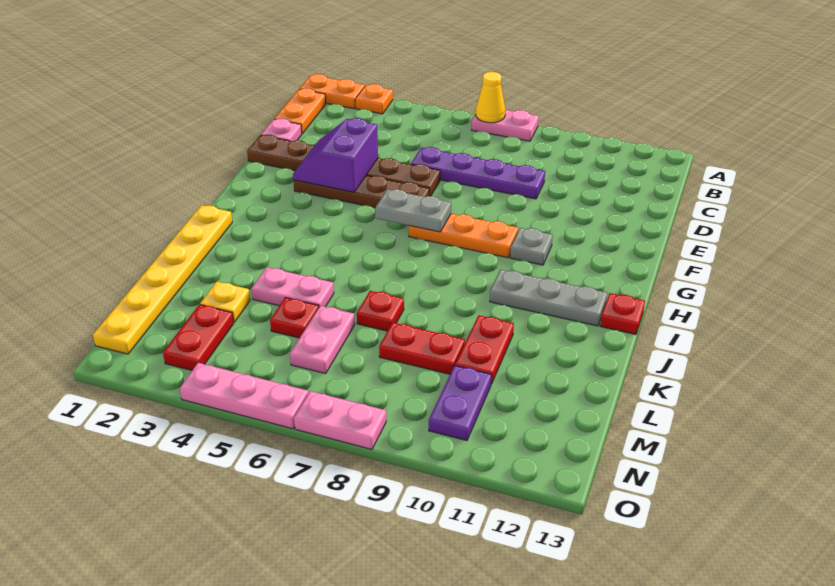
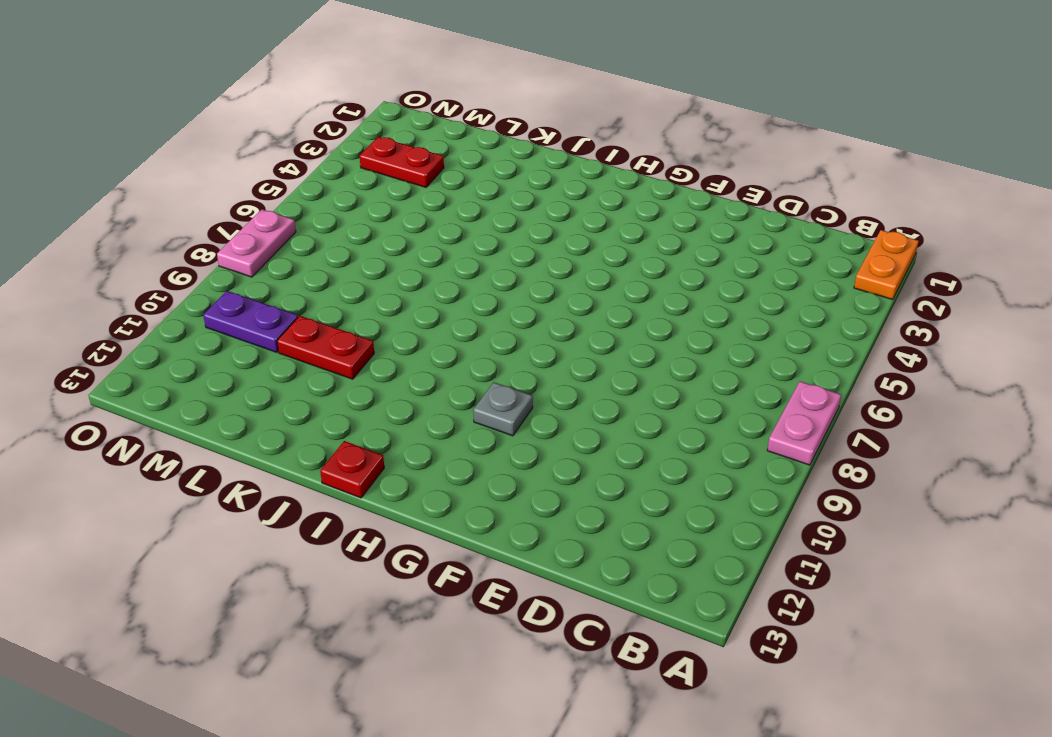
none -> orange 1x1 plate [355,84,393,114]
none -> orange 1x2 plate [274,88,326,134]
none -> pink 1x1 plate [261,119,302,141]

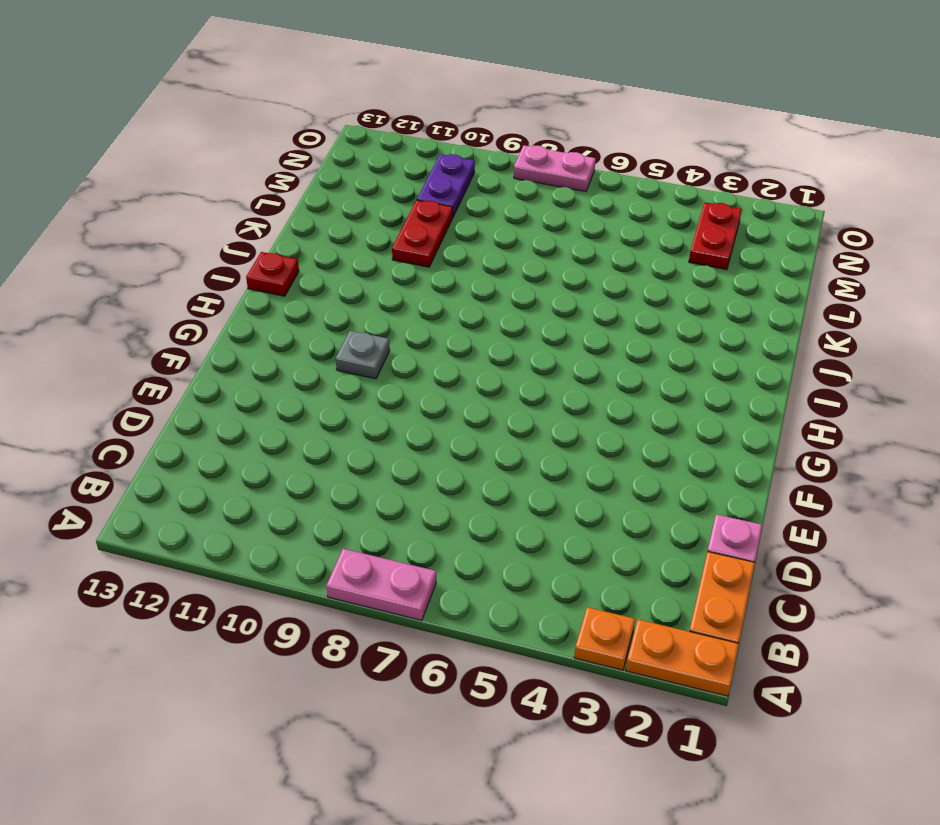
none -> purple 1x4 plate [411,147,545,199]
none -> brown 1x6 plate [247,135,440,196]
none -> brown 1x4 plate [294,176,429,208]

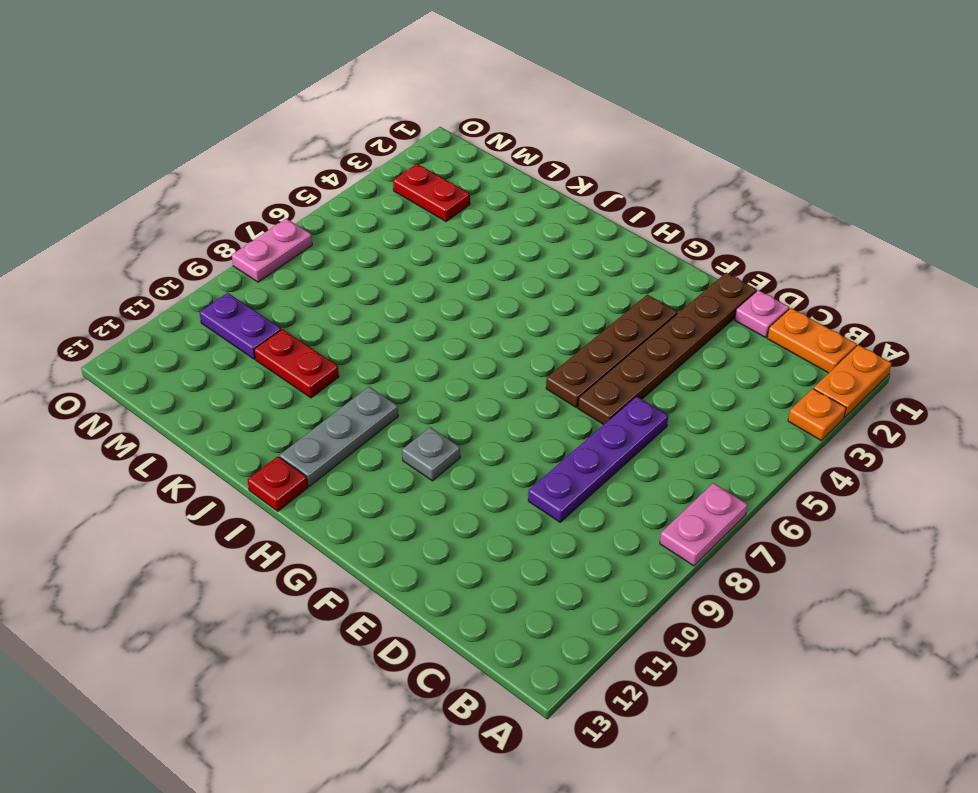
none -> orange 1x3 plate [409,214,518,258]
none -> yellow 1x6 plate [93,205,232,354]
none -> pink 1x2 plate [251,267,334,307]

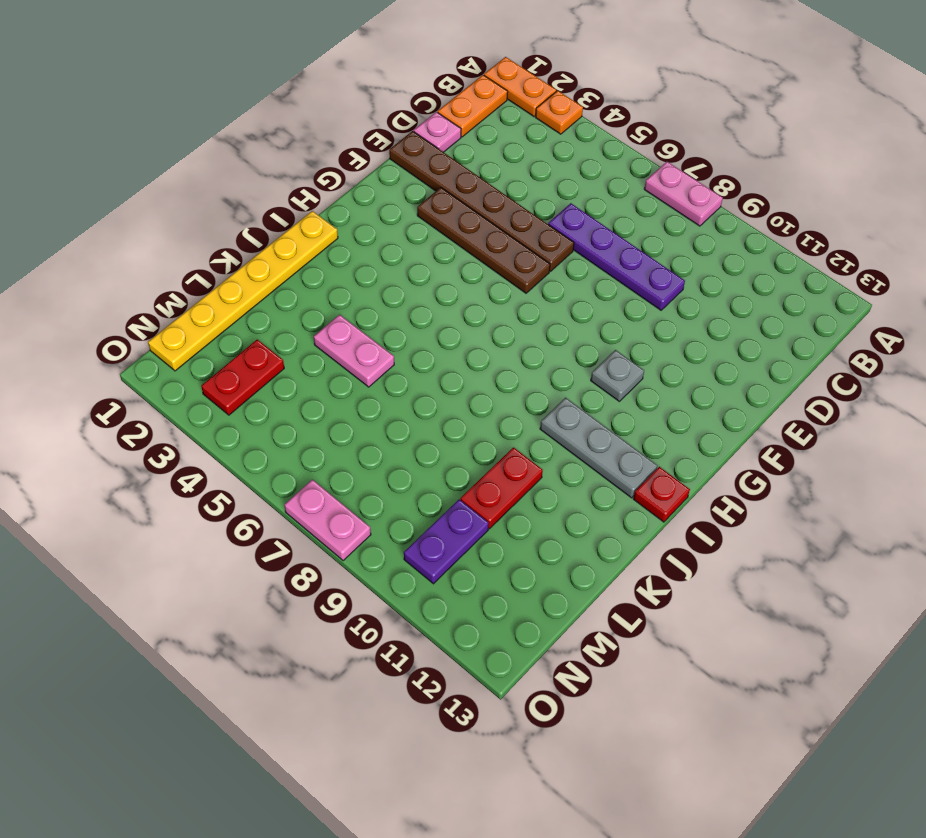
none -> orange 1x3 plate [409,214,518,258]
none -> red 1x1 plate [357,291,404,331]
none -> yellow 1x1 plate [200,282,250,322]

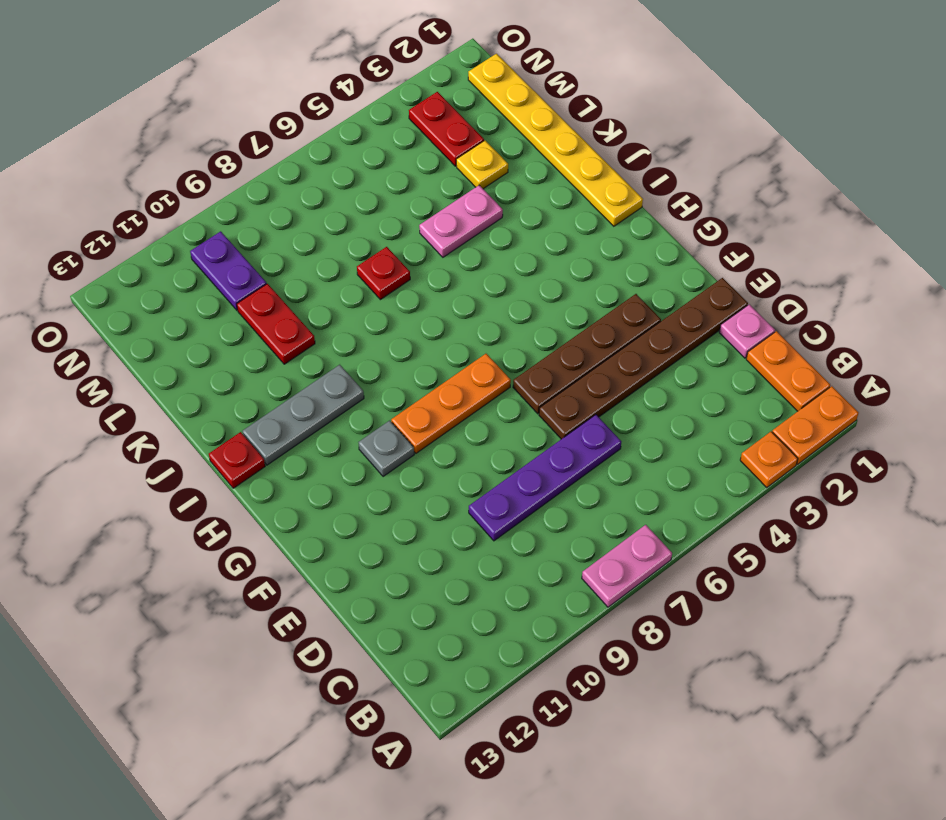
none -> red 1x1 plate [270,298,319,338]
none -> pink 1x2 plate [290,306,355,374]
none -> red 1x2 plate [379,322,465,374]

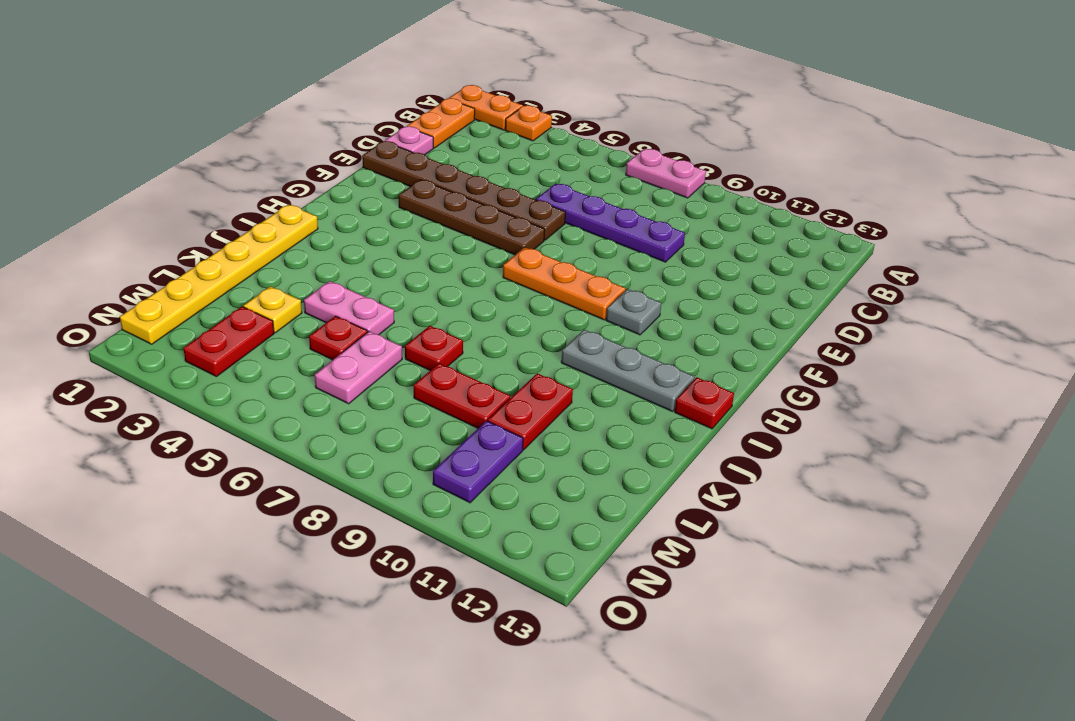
none -> pink 1x3 plate [180,363,308,429]
none -> pink 1x2 plate [294,391,386,449]
none -> yellow 1x1 cone [476,72,505,123]

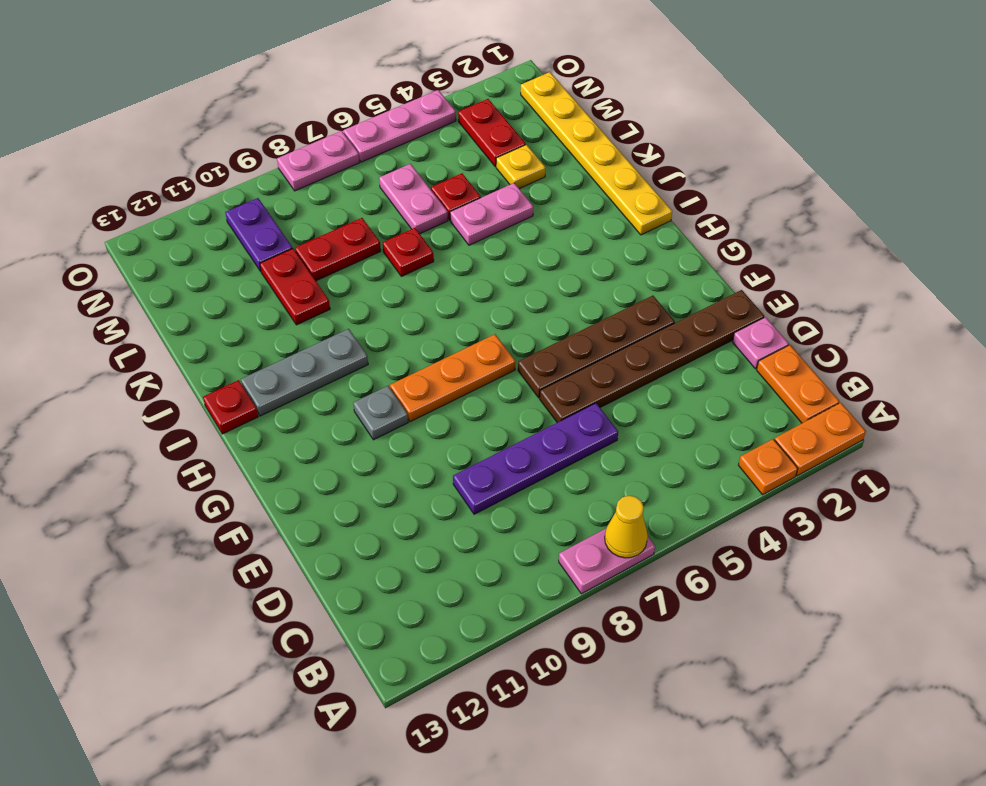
none -> purple 2x2 slope [293,118,378,192]
none -> grey 1x2 plate [375,189,451,232]

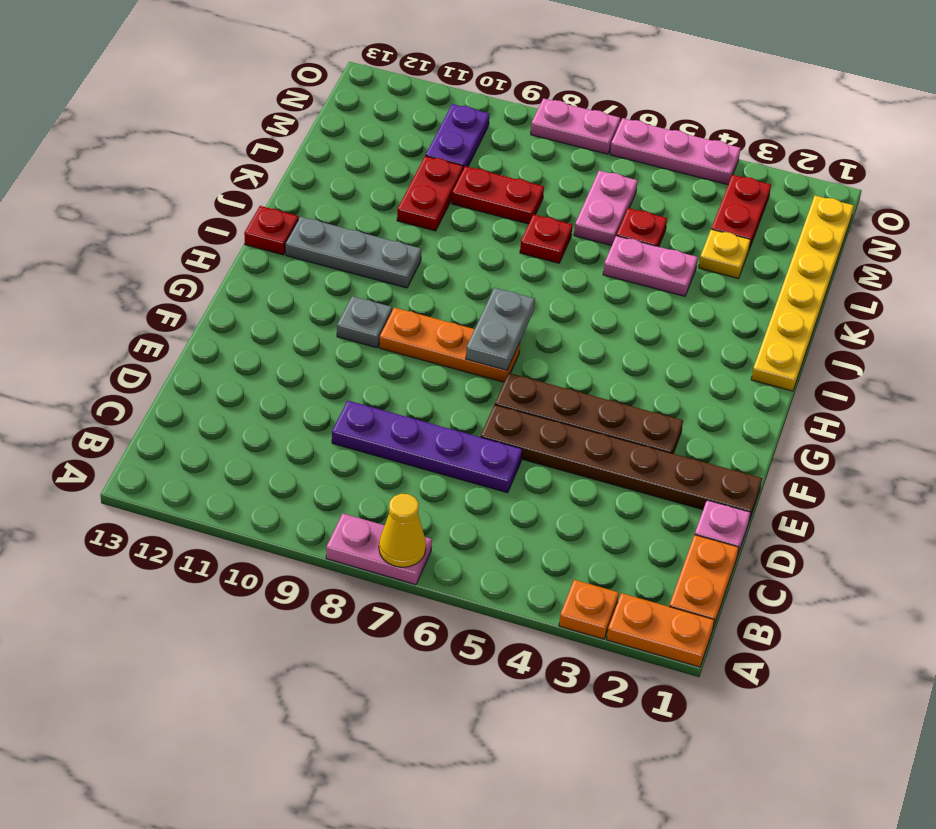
grey 1x2 plate [466,288,535,370] -> grey 1x2 plate turned to [375,189,451,232]
none -> purple 2x2 slope [293,118,378,192]

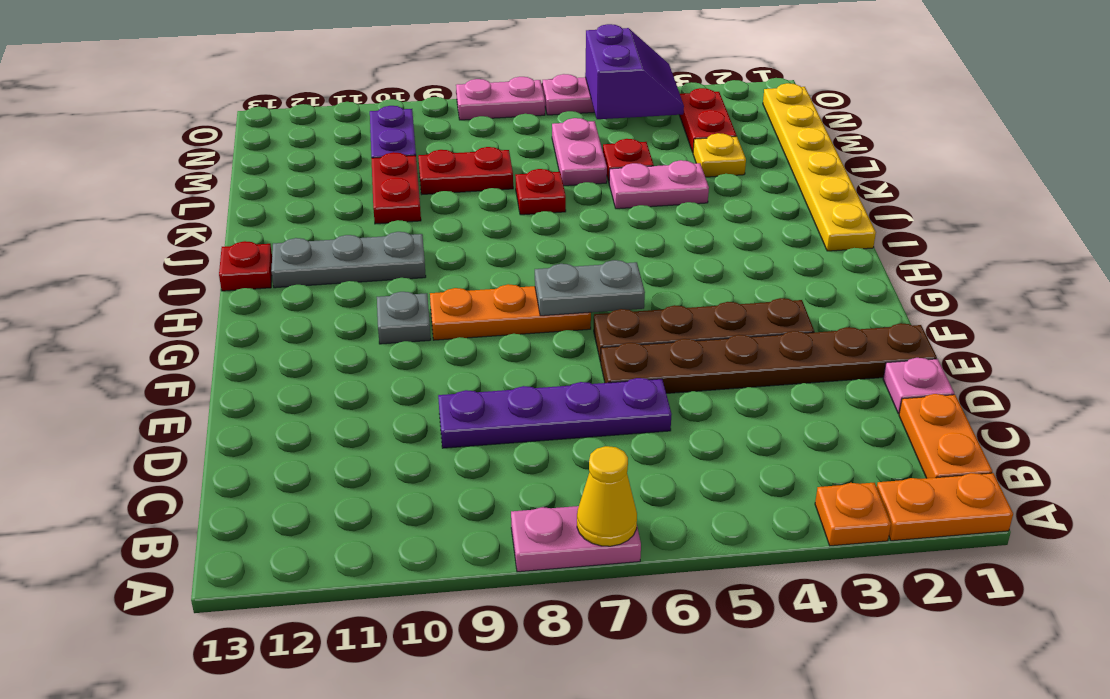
purple 2x2 slope [585,24,684,119] -> purple 2x2 slope moved to [293,118,378,192]

